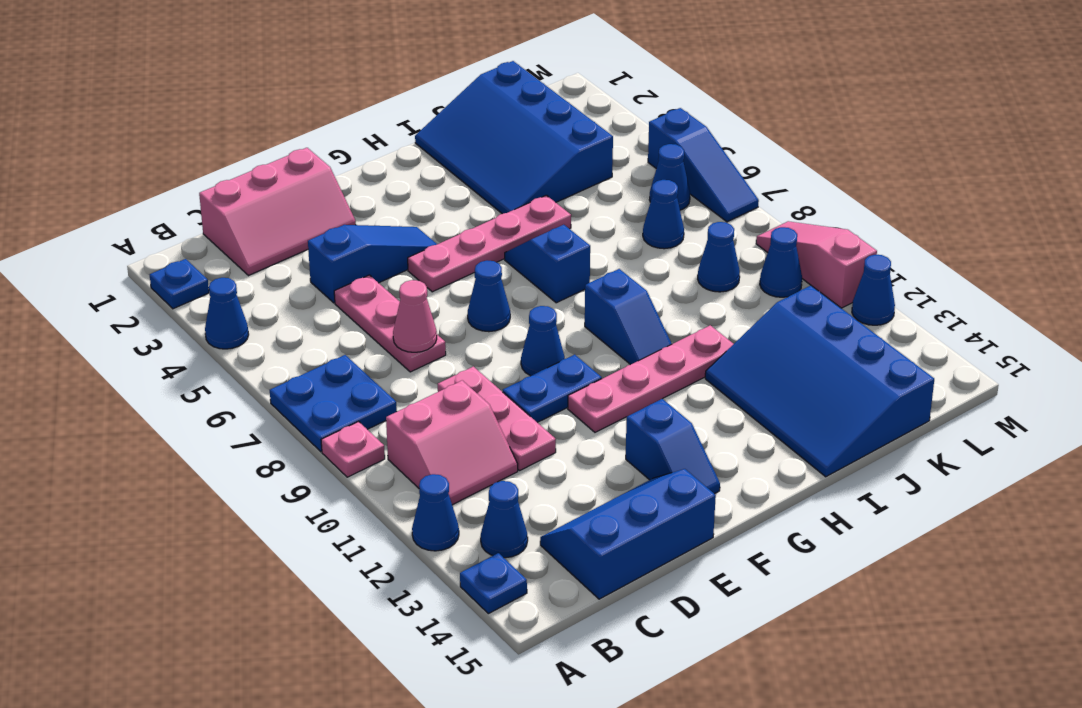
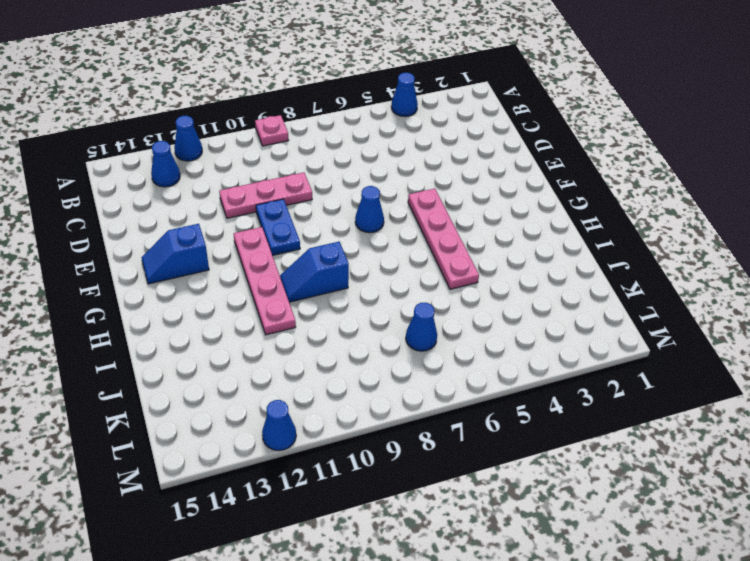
none -> blue 1x1 plate [150,259,209,309]
none -> blue 2x2 plate [270,355,397,452]
none -> blue 1x1 plate [460,553,527,614]
none -> pink 2x2 slope [386,380,518,505]

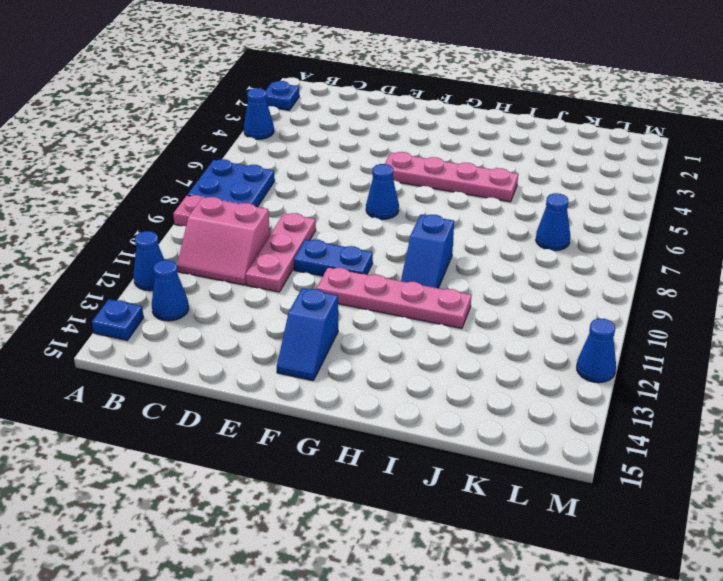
none -> pink 2x3 slope [199,148,356,276]
none -> blue 2x3 slope [540,469,716,599]
none -> blue 1x3 slope [308,225,437,303]
none -> pink 1x3 plate [334,275,446,372]

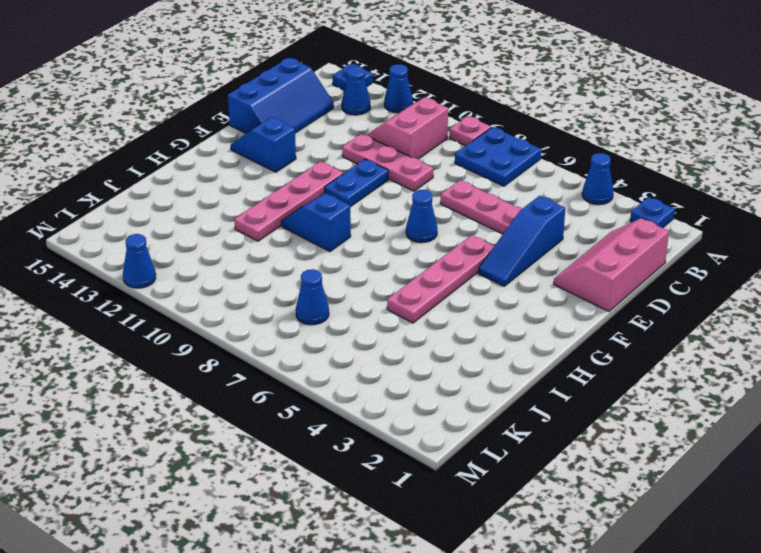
none -> blue 1x1 cone [521,306,565,376]
none -> blue 1x2 slope [505,225,590,303]
none -> blue 3x4 slope [415,61,613,214]
none -> blue 3x4 slope [705,286,934,477]

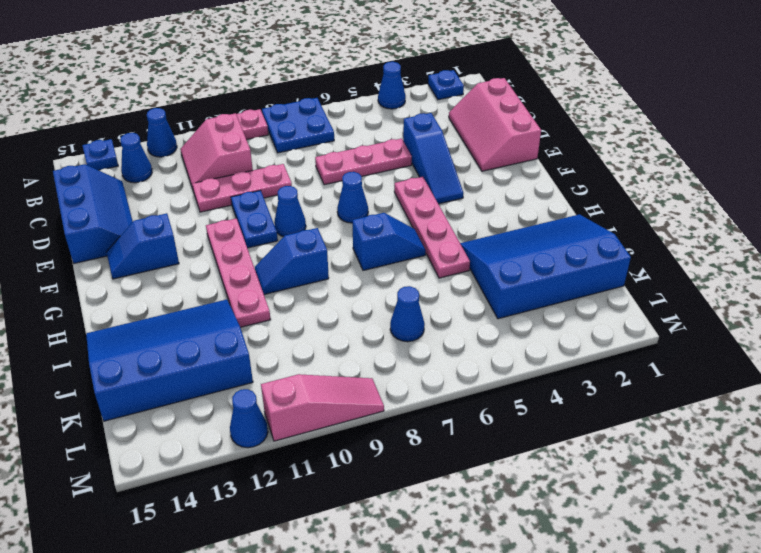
none -> blue 1x1 cone [698,222,740,292]
none -> blue 1x1 cone [649,144,690,210]
none -> blue 1x1 cone [760,227,802,297]
none -> blue 1x3 slope [648,108,759,222]

